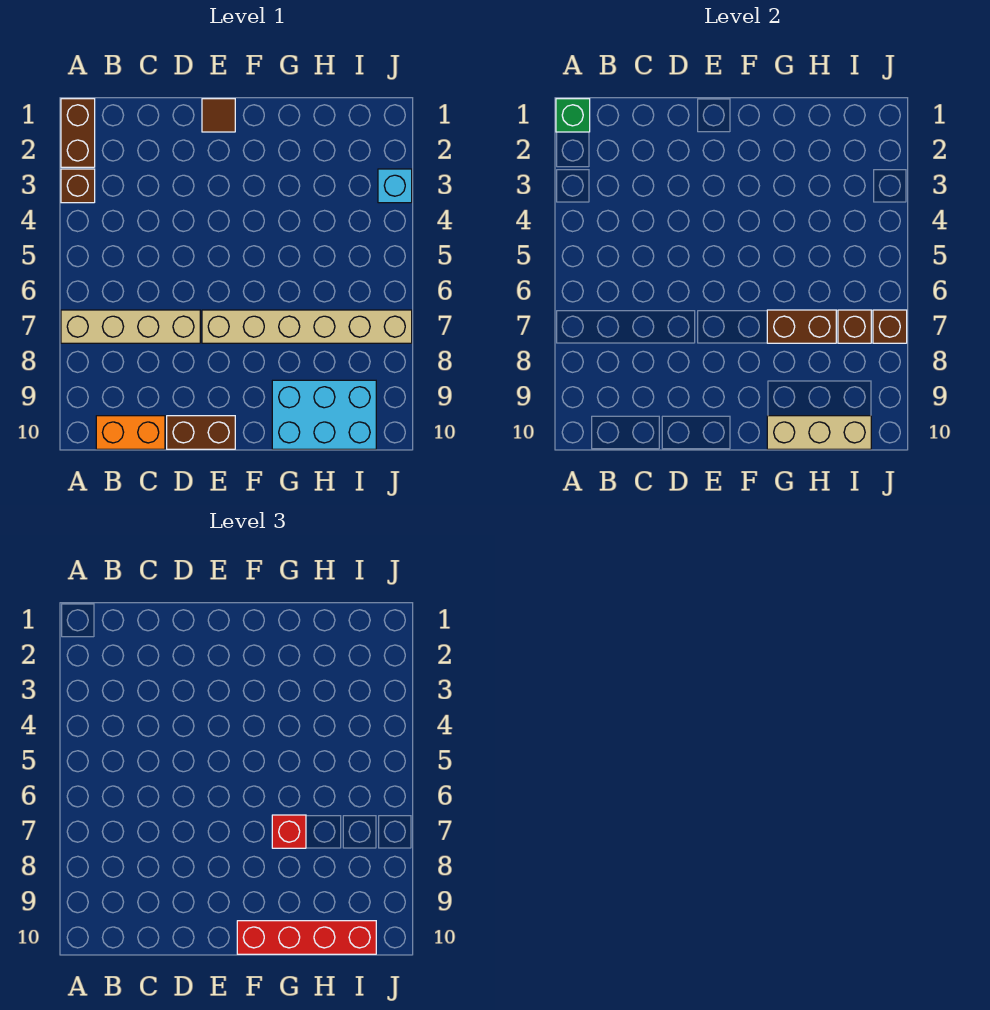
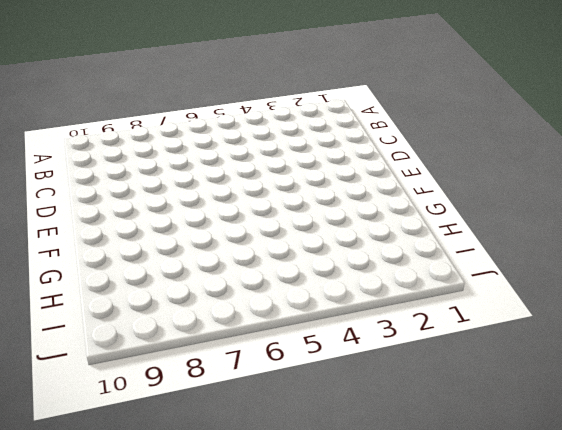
none -> brown 1x2 brick [61,99,95,167]
none -> brown 1x1 brick [61,169,95,203]
none -> tan 1x4 brick [61,310,200,343]

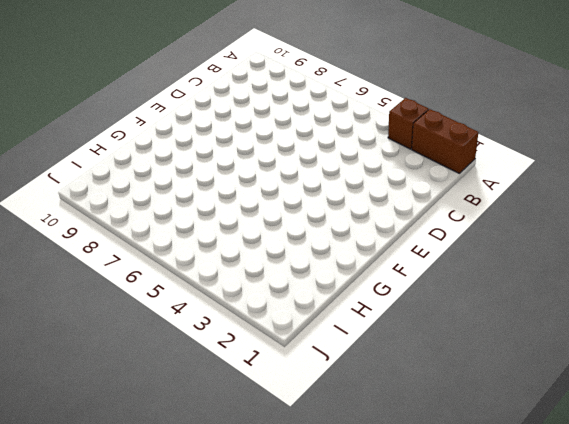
none -> tan 1x4 brick [61,310,200,343]
none -> orange 1x2 brick [96,416,165,449]
none -> brown 1x2 brick [167,416,235,449]

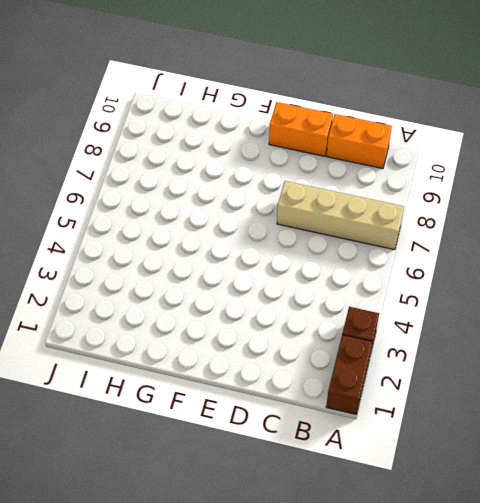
orange 1x2 brick [269,102,333,156] -> brown 1x2 brick [167,416,235,449]
none -> brown 1x1 tile [202,99,235,132]
none -> tan 1x6 brick [202,310,412,343]
none -> cyan 2x3 brick [272,380,376,449]

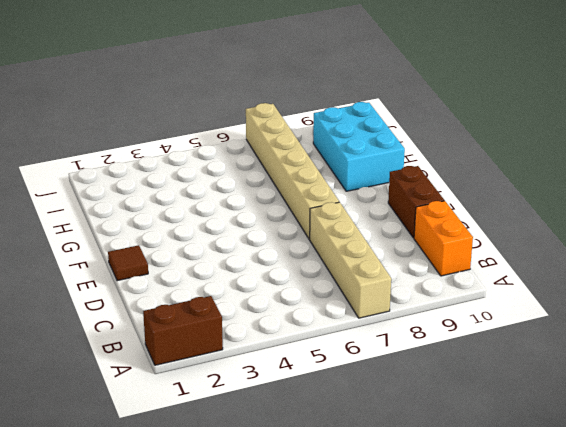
none -> brown 1x1 brick [61,169,95,203]
none -> cyan 1x1 brick [378,169,412,203]
none -> green 1x1 brick [556,99,590,132]

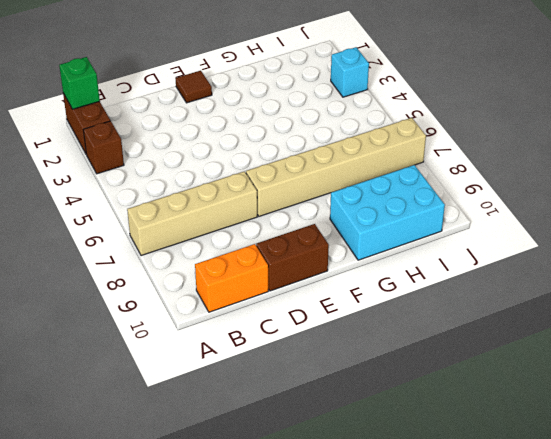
none -> brown 1x2 brick [767,310,836,343]
none -> tan 1x3 brick [767,416,871,449]
none -> brown 1x1 brick [838,310,871,343]

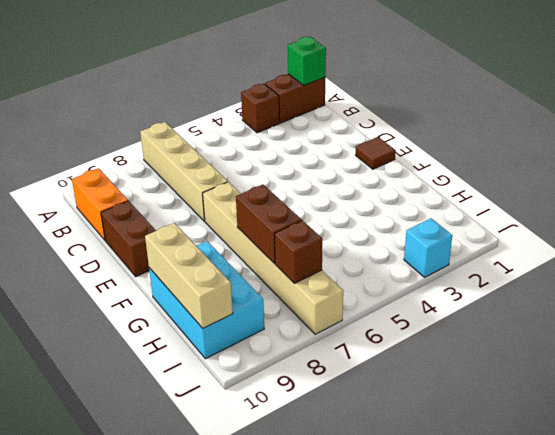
none -> brown 1x1 brick [873,310,907,343]
none -> red 1x4 brick [237,921,376,954]
none -> red 1x1 brick [272,815,306,848]

